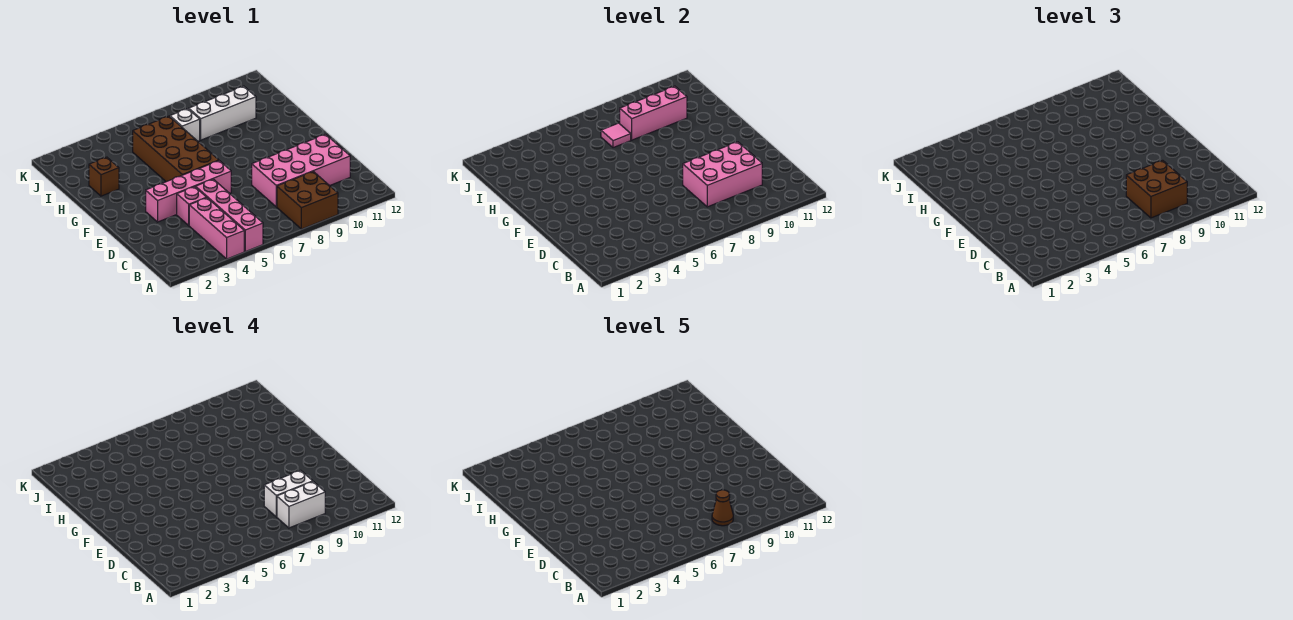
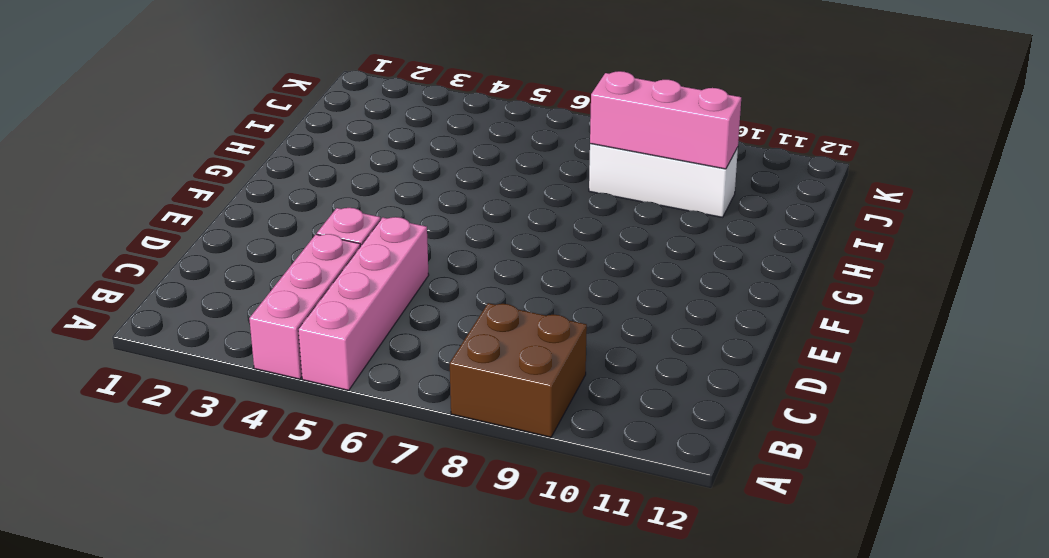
none -> pink 2x4 brick [252,134,350,207]
none -> pink 1x4 brick [146,161,231,222]
none -> brown 2x4 brick [133,116,219,182]

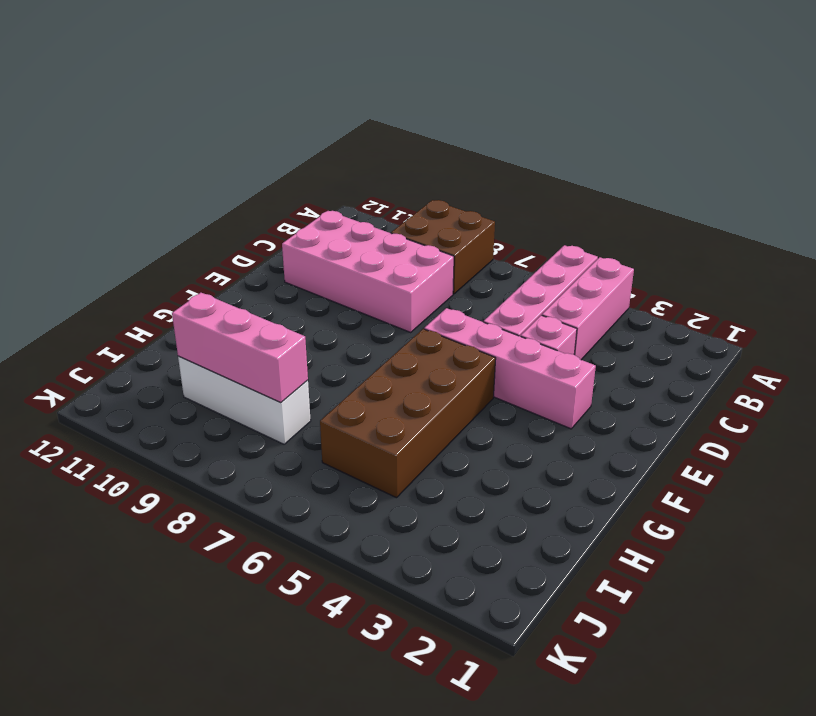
none -> brown 1x1 brick [89,157,119,196]
none -> white 1x1 brick [170,109,200,141]
none -> pink 2x3 brick [683,142,762,207]

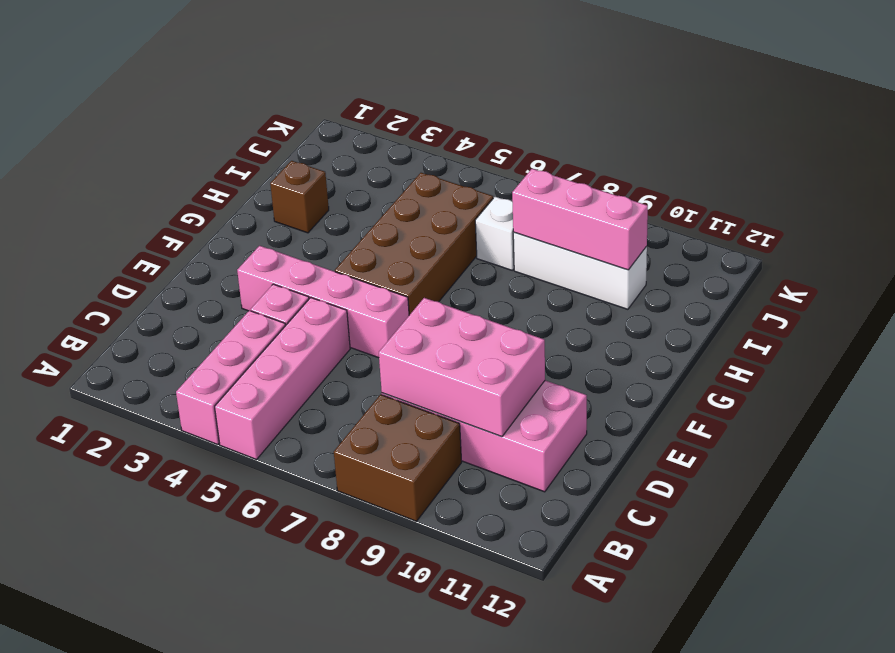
none -> pink 1x1 tile [601,123,631,148]
none -> brown 2x2 brick [1126,160,1187,218]
none -> white 1x2 brick [277,482,325,528]

